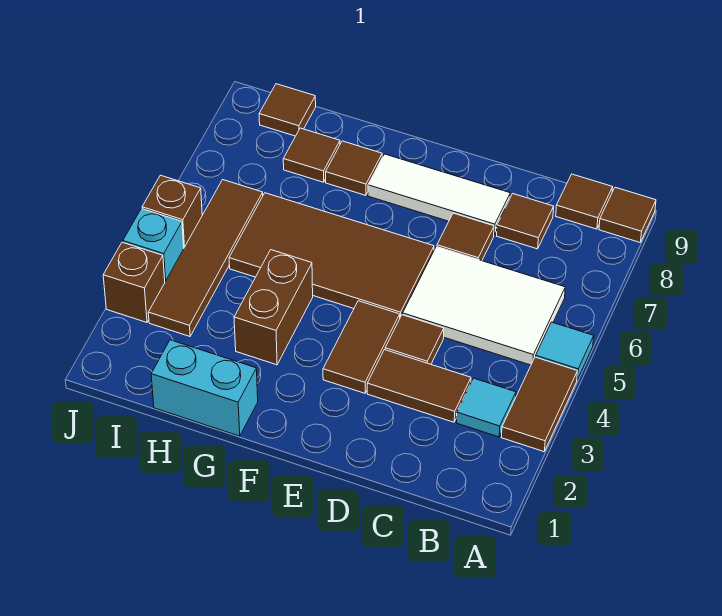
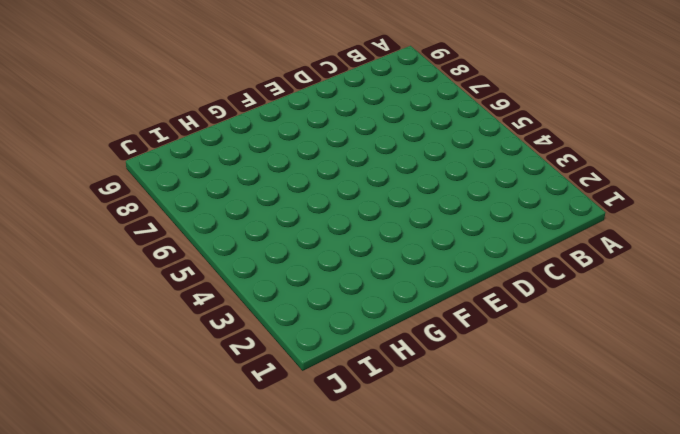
none -> brown 1x2 tile [501,357,577,452]
none -> cyan 1x1 tile [536,322,594,380]
none -> brown 1x1 tile [599,187,656,242]

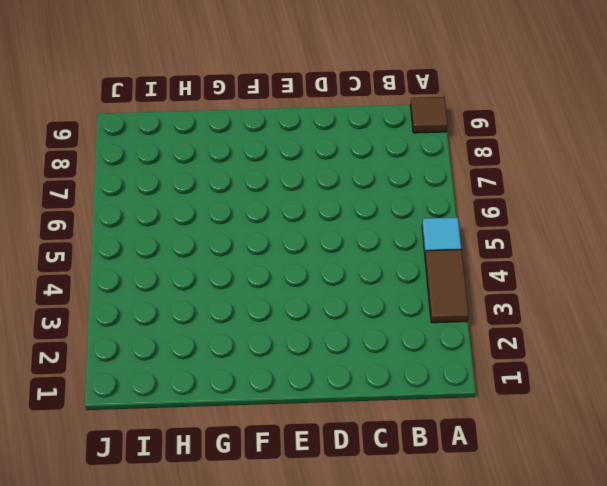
none -> cyan 1x1 tile [456,378,516,437]
none -> white 2x3 tile [403,247,565,365]
none -> brown 1x1 tile [556,174,613,229]

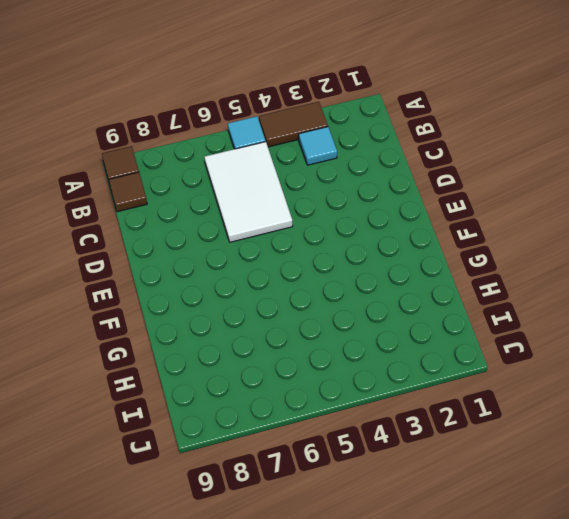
none -> brown 1x2 tile [367,350,471,422]
none -> brown 1x1 tile [497,194,554,249]
none -> brown 1x1 tile [385,315,444,364]

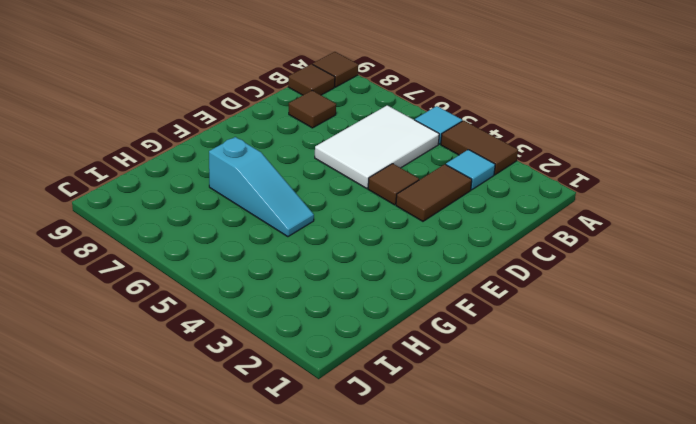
cyan 1x3 slope [209,137,314,237] -> brown 2x4 tile [229,193,434,317]
none -> brown 1x1 tile [437,213,494,261]
none -> white 1x3 tile [368,154,510,235]
none -> brown 1x2 tile [323,301,400,393]

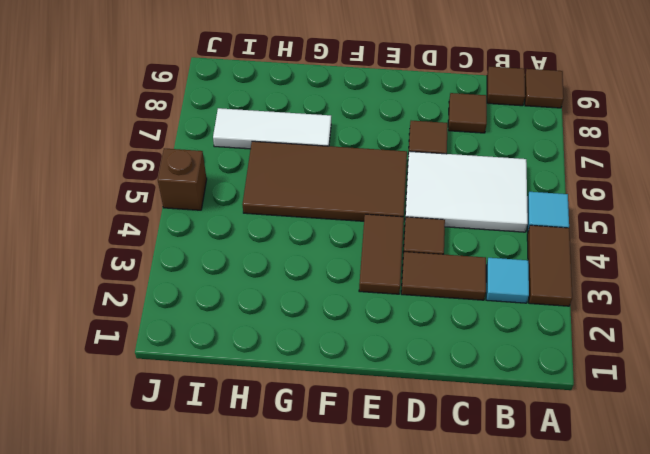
white 1x3 tile [213,108,331,149] -> white 1x3 tile moved to [368,154,510,235]
none -> cyan 1x2 brick [151,340,258,436]
none -> brown 1x2 brick [234,250,313,365]
none -> brown 1x1 tile [326,141,382,195]

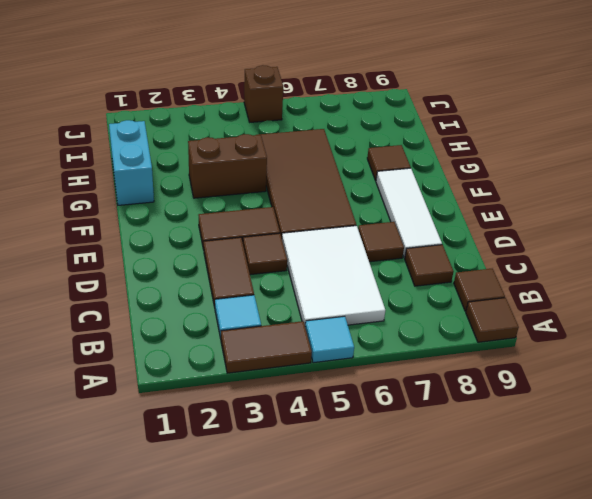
none -> brown 1x1 tile [283,128,340,182]
none -> brown 1x4 tile [148,180,263,336]
none -> brown 1x1 tile [259,84,316,136]

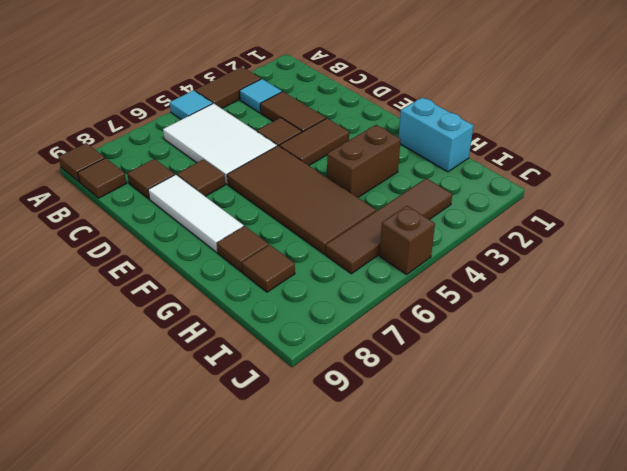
none -> brown 1x1 tile [259,84,316,136]
none -> brown 1x1 brick [103,242,165,322]
none -> cyan 1x1 brick [123,209,184,282]

